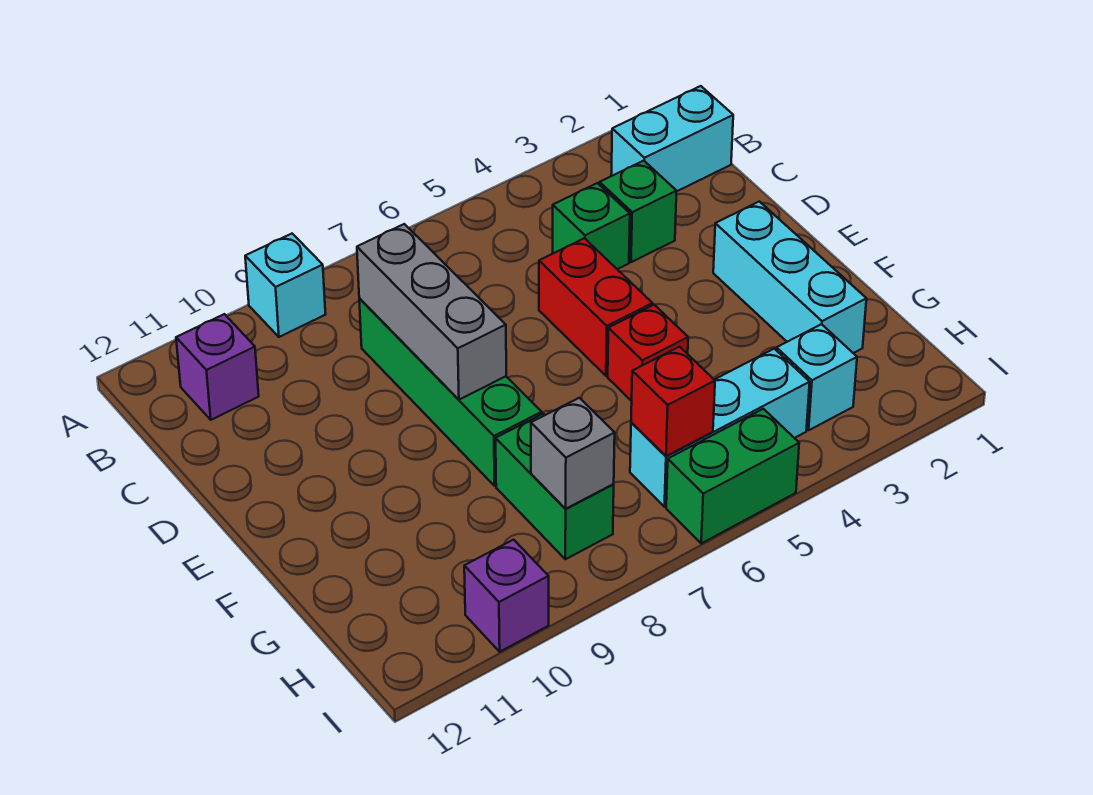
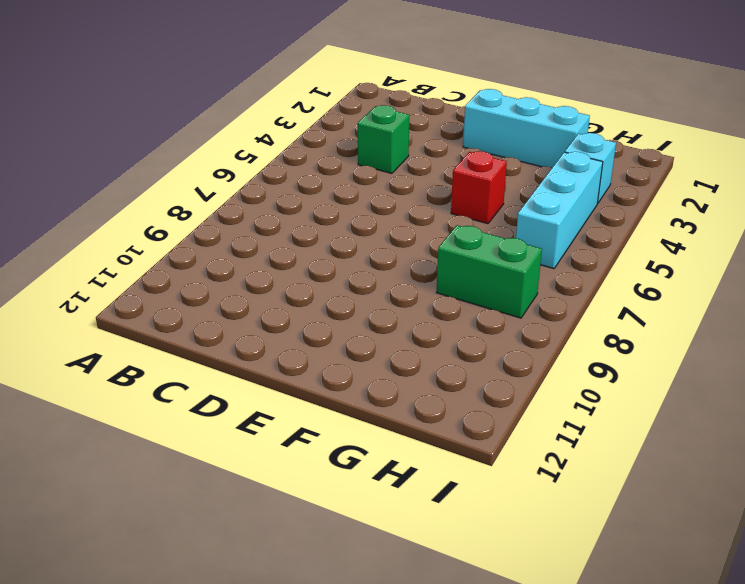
none -> cyan 1x1 brick [245,234,326,337]
none -> cyan 1x2 brick [611,86,733,191]
none -> purple 1x1 brick [176,314,259,420]

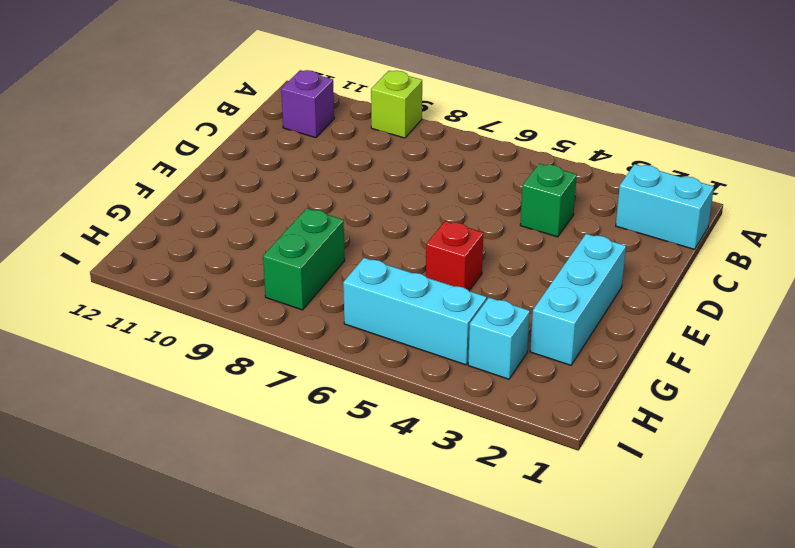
lime 1x1 brick [371,71,422,138] -> cyan 1x1 brick [245,234,326,337]
none -> green 1x1 brick [600,161,677,262]
none -> green 1x4 brick [359,299,542,486]
none -> red 1x2 brick [539,238,652,376]

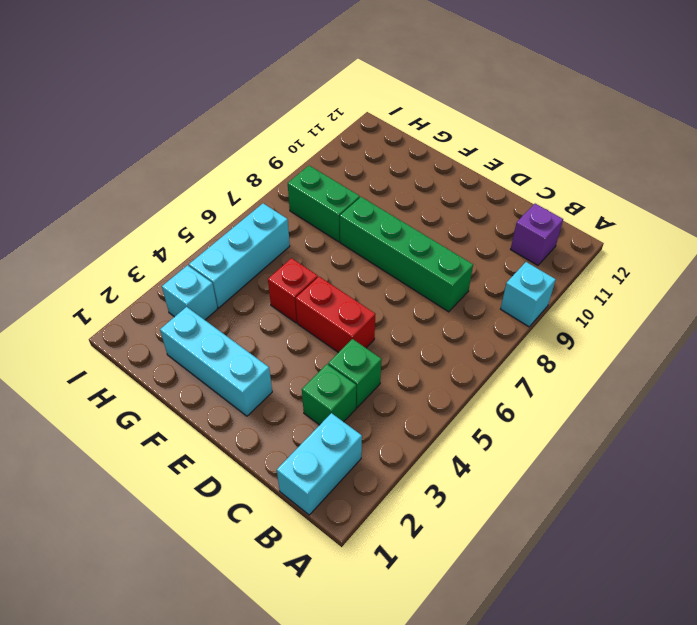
none -> green 1x2 brick [666,409,799,543]
none -> purple 1x1 brick [464,540,549,652]
none -> grey 1x3 brick [357,224,506,400]

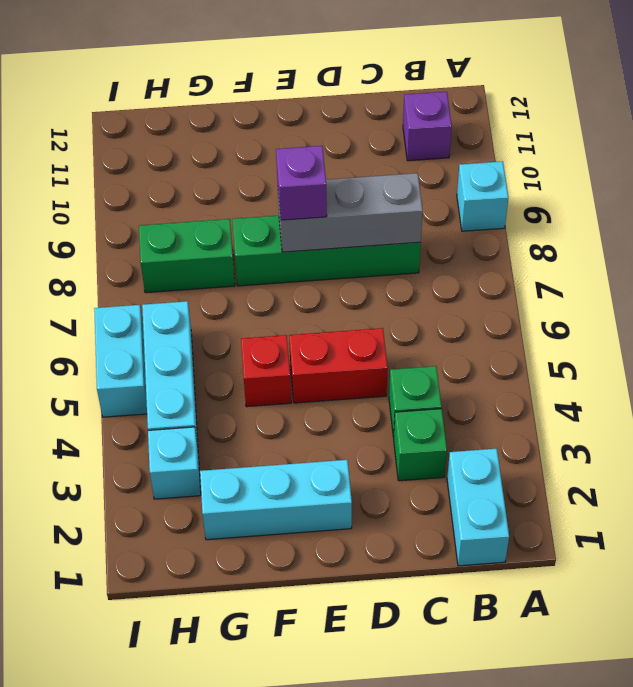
purple 1x1 brick [276,146,327,220] -> purple 1x1 brick moved to [464,540,549,652]
cyan 1x2 brick [94,305,147,417] -> green 1x2 brick [666,409,799,543]
none -> red 1x1 brick [631,347,715,456]
none -> grey 1x1 brick [531,398,615,509]

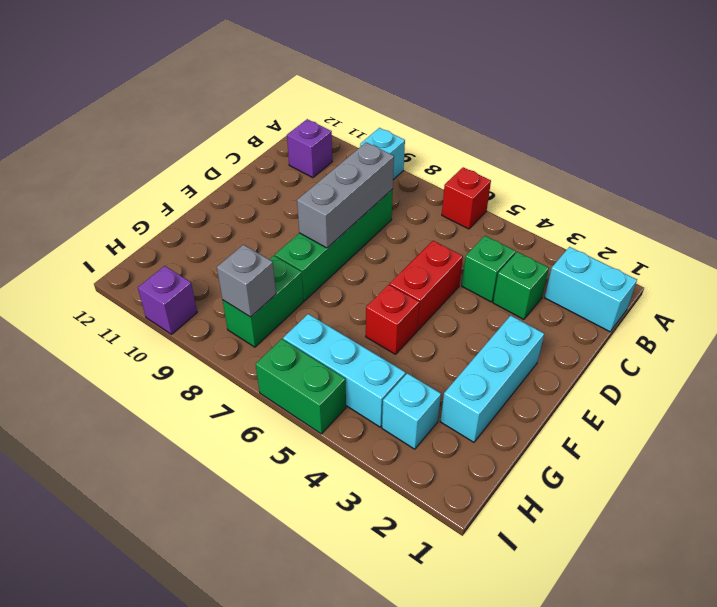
red 1x1 brick [442,167,491,229] -> red 1x1 brick moved to [631,347,715,456]

